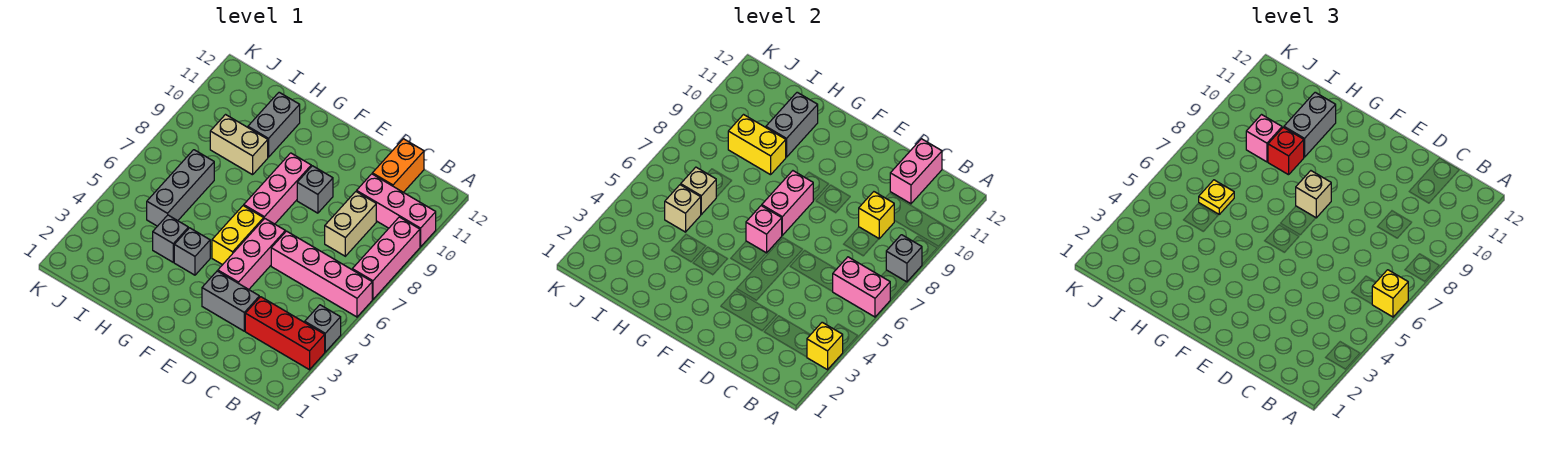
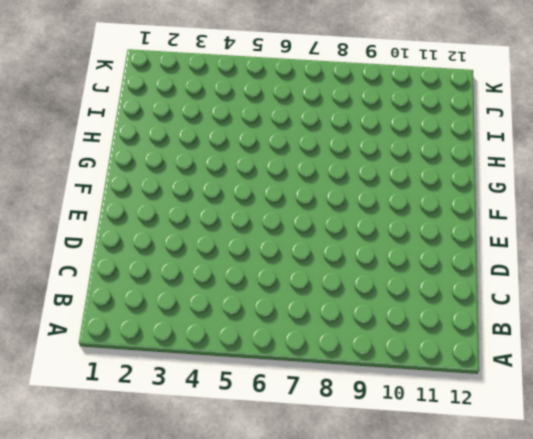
none -> red 1x3 brick [245,297,325,370]
none -> grey 1x1 brick [305,305,341,352]
none -> pink 1x4 brick [271,231,372,317]
none -> pink 1x3 brick [352,217,420,299]

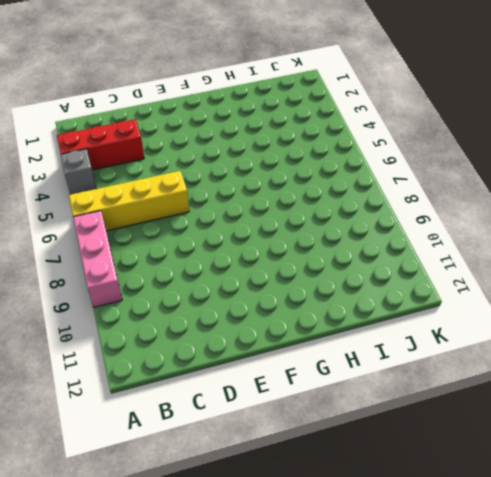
yellow 1x4 brick [69,171,189,231] -> pink 1x4 brick [271,231,372,317]
none -> pink 1x3 brick [357,174,436,247]
none -> tan 1x2 brick [325,192,376,256]
none -> orange 1x2 brick [372,139,424,192]
none -> grey 1x2 brick [202,271,259,331]

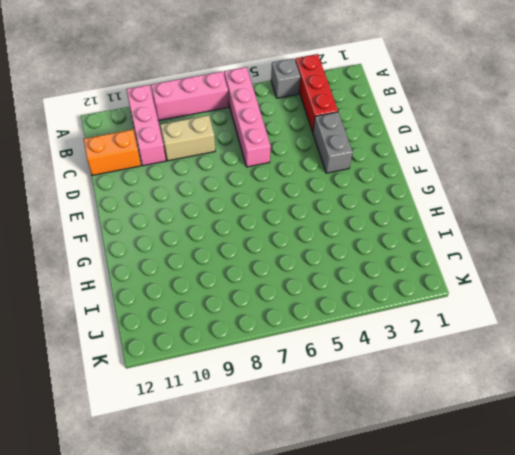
none -> pink 1x3 brick [218,218,285,289]
none -> grey 1x1 brick [297,166,333,213]
none -> yellow 1x2 brick [212,206,264,265]
none -> pink 1x3 brick [244,153,311,224]

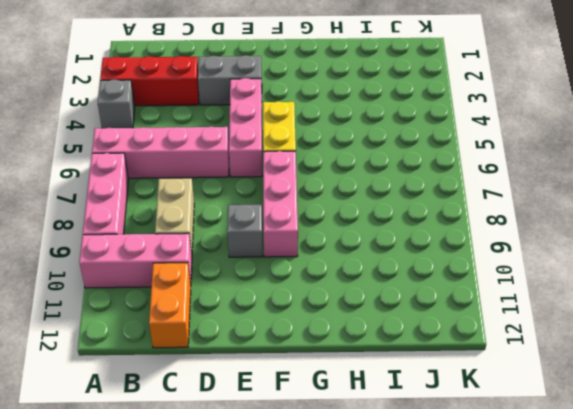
none -> grey 1x1 brick [174,228,210,275]
none -> grey 1x1 brick [153,215,188,262]
none -> tan 1x2 brick [210,115,268,175]
none -> grey 1x2 brick [248,92,300,157]

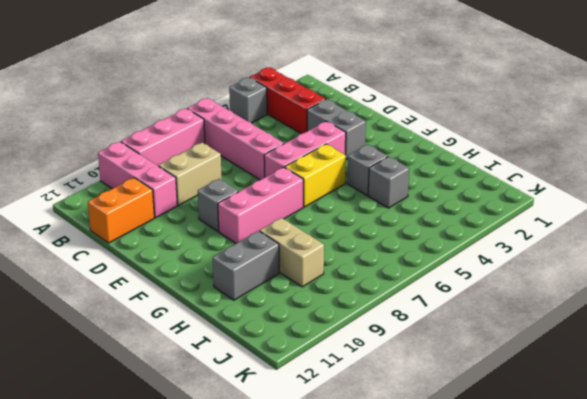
none -> grey 1x3 brick [147,150,214,226]
none -> yellow 1x1 brick [807,322,843,370]
none -> pink 1x2 brick [833,257,890,317]
none -> grey 1x1 brick [886,235,922,282]

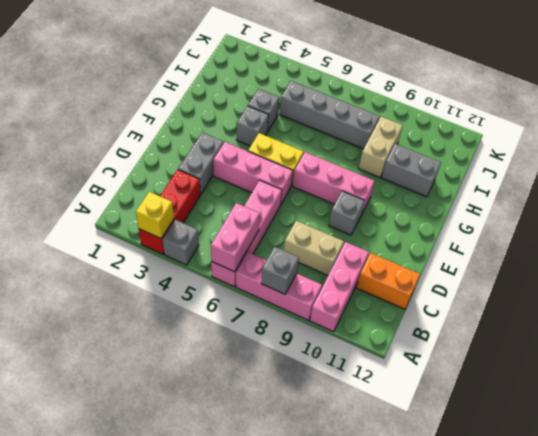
grey 1x4 brick [280,81,380,149] -> grey 1x3 brick [147,150,214,226]
none -> yellow 1x1 brick [859,192,894,239]
none -> pink 1x2 brick [890,139,942,204]
none -> pink 1x1 brick [746,206,782,253]
none -> pink 1x2 brick [762,171,813,235]

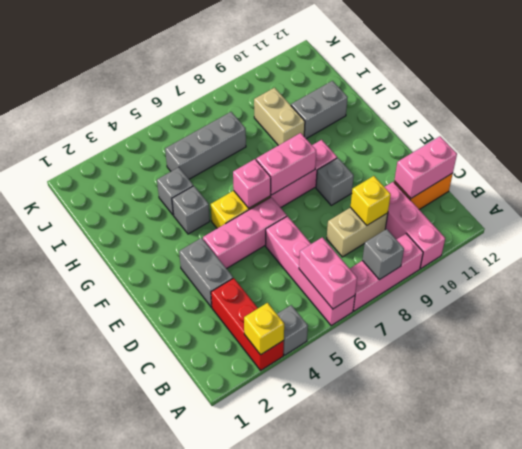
none -> yellow 1x2 brick [728,115,786,175]
none -> grey 1x2 brick [766,92,818,157]
none -> tan 1x1 brick [665,185,701,232]
none -> tan 1x1 brick [681,167,716,214]

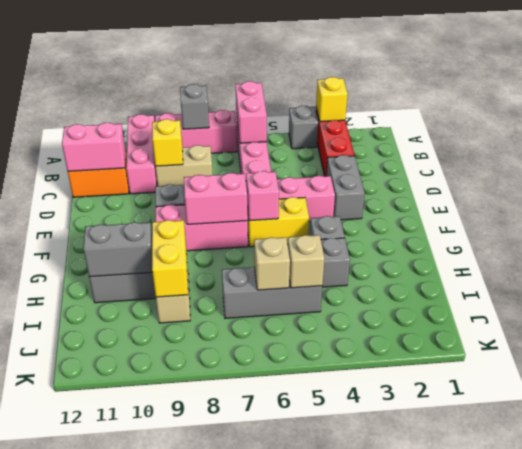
none -> yellow 1x1 brick [1372,270,1408,317]
none -> tan 1x1 brick [1296,171,1331,218]
none -> red 1x1 brick [1268,127,1304,175]
none -> grey 1x2 brick [1284,92,1336,157]

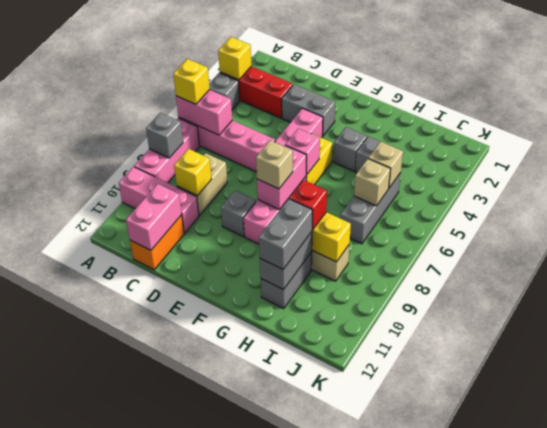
none -> yellow 1x1 plate [1199,180,1234,214]
none -> pink 1x1 brick [1246,115,1282,162]

